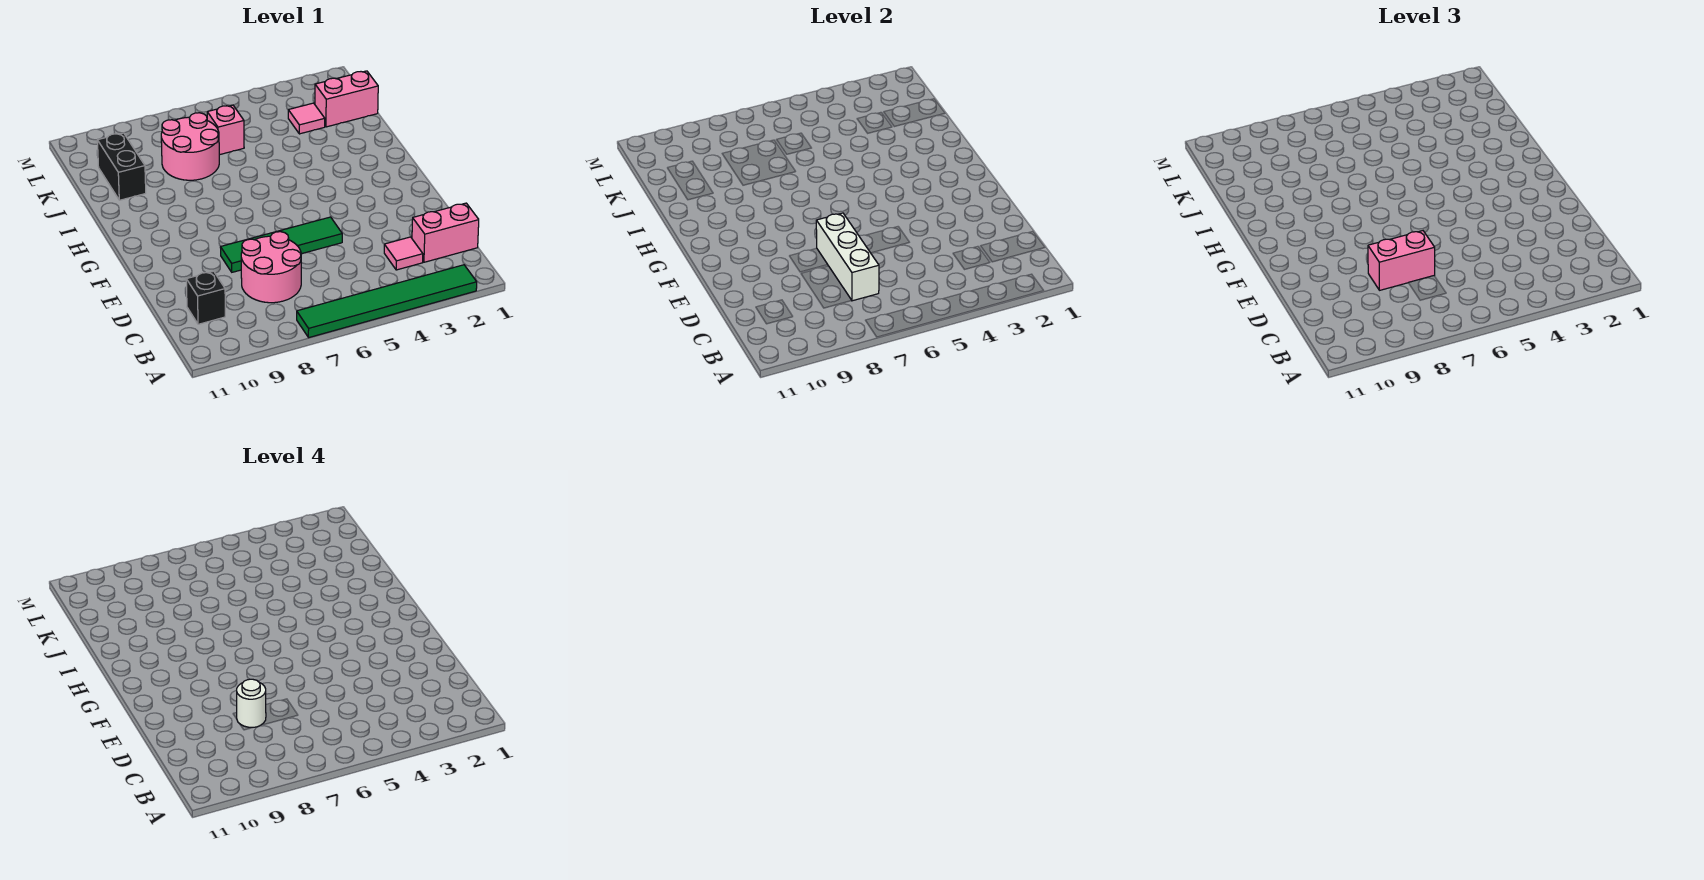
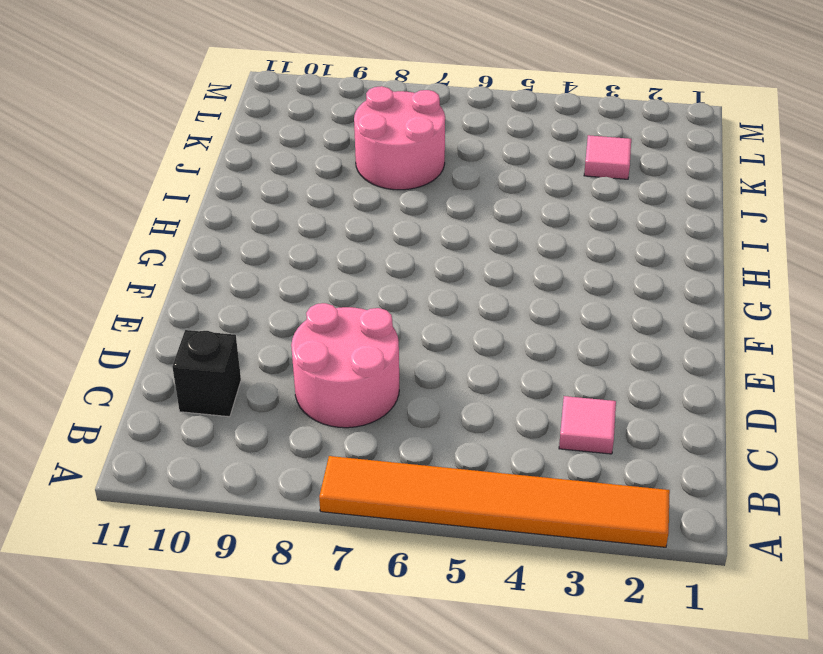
orange 1x6 tile [319,456,670,547] -> green 1x6 tile [297,265,477,338]
none -> pink 1x2 brick [412,203,479,262]
none -> green 1x4 tile [220,217,342,272]
none -> black 1x2 brick [97,133,146,200]

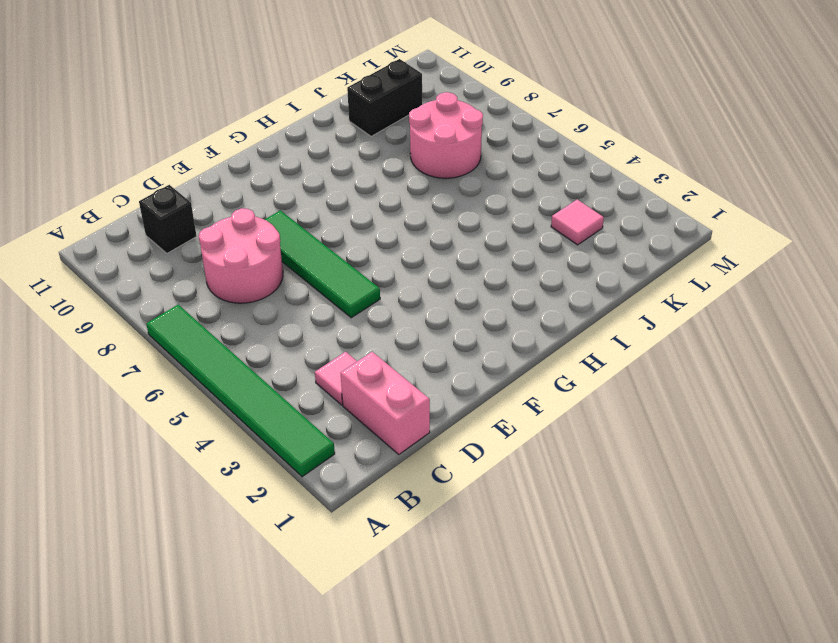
none -> pink 1x2 brick [315,71,378,127]
none -> pink 1x1 brick [207,105,244,155]
none -> white 1x3 brick [816,213,879,301]

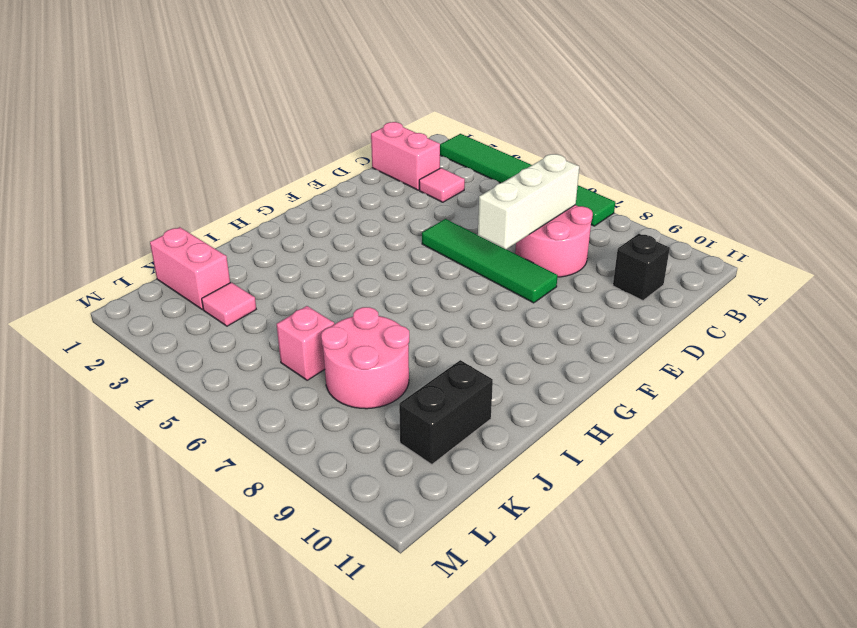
none -> pink 1x2 brick [1368,231,1435,290]
none -> white 1x1 round brick [237,679,266,728]

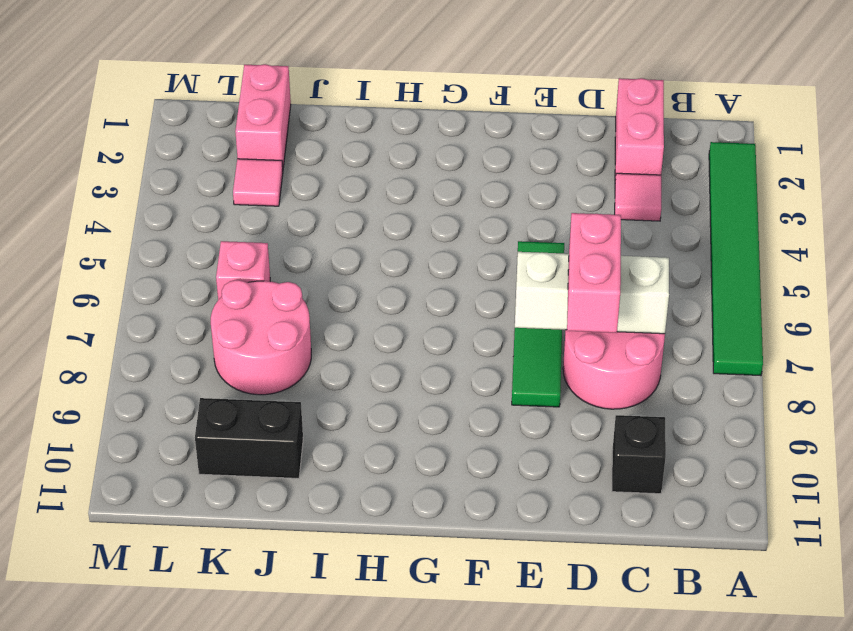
none -> white 1x1 round brick [237,679,266,728]

